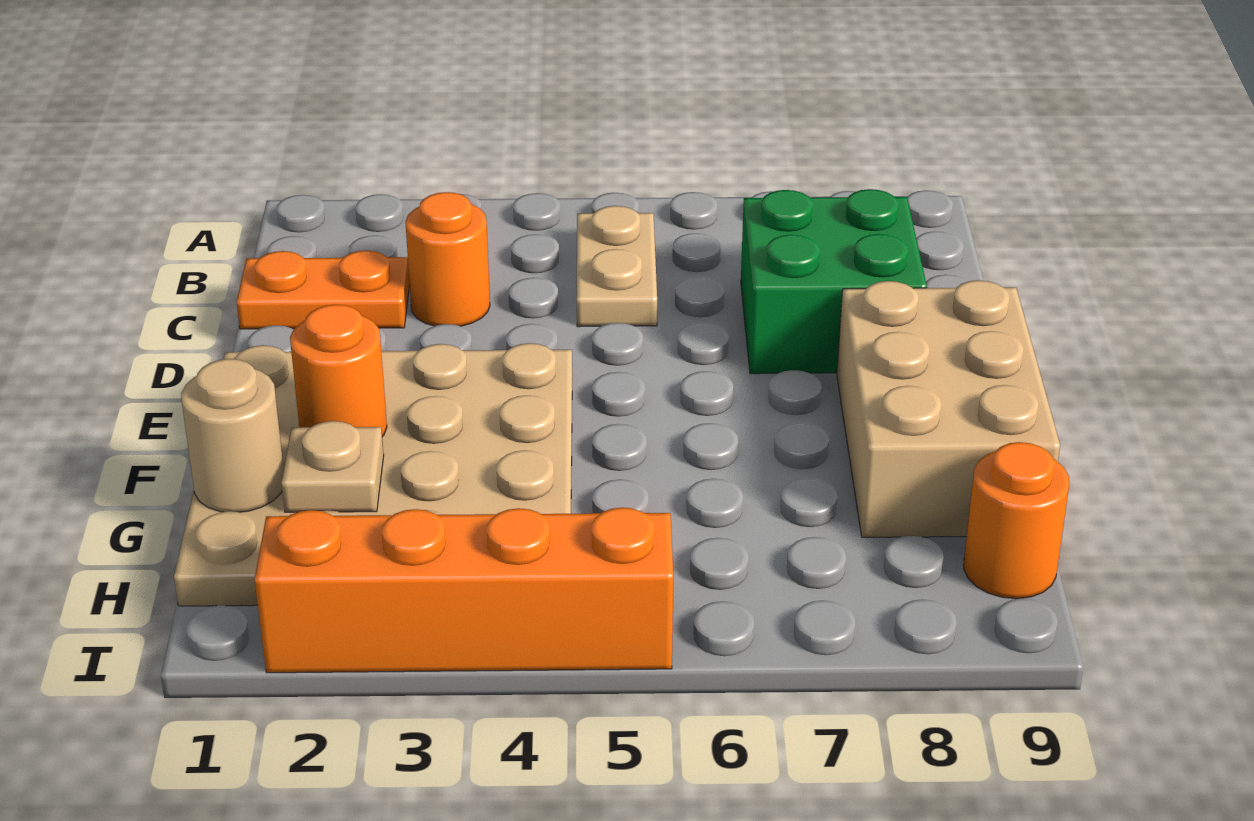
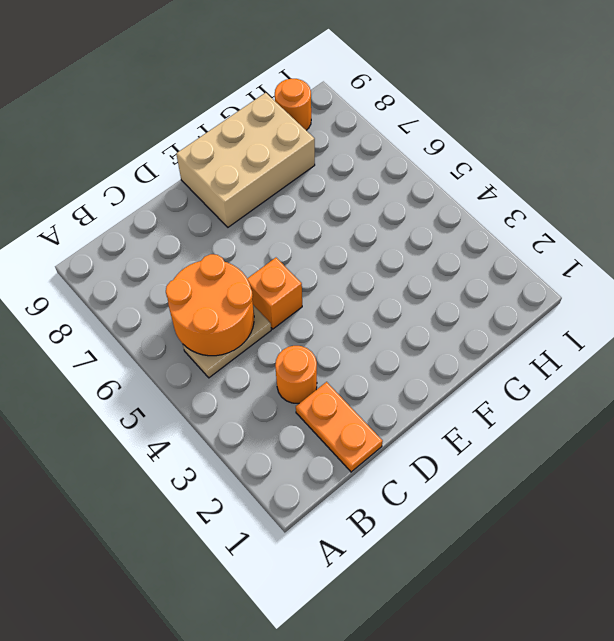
orange 2x2 round brick [166,254,254,356] -> none
orange 1x1 brick [247,258,302,329] -> none
none -> green 2x2 brick [741,189,927,374]
none -> tan 4x4 plate [174,343,572,606]

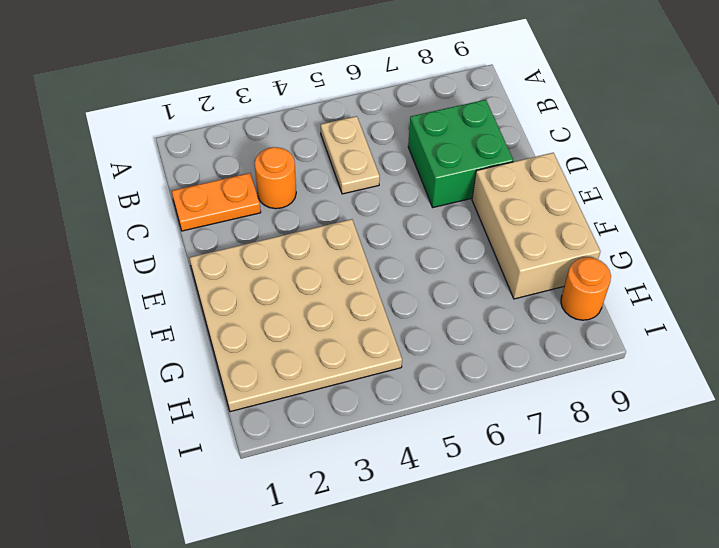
none -> orange 1x4 brick [255,508,673,673]
none -> orange 1x1 round brick [290,304,387,437]

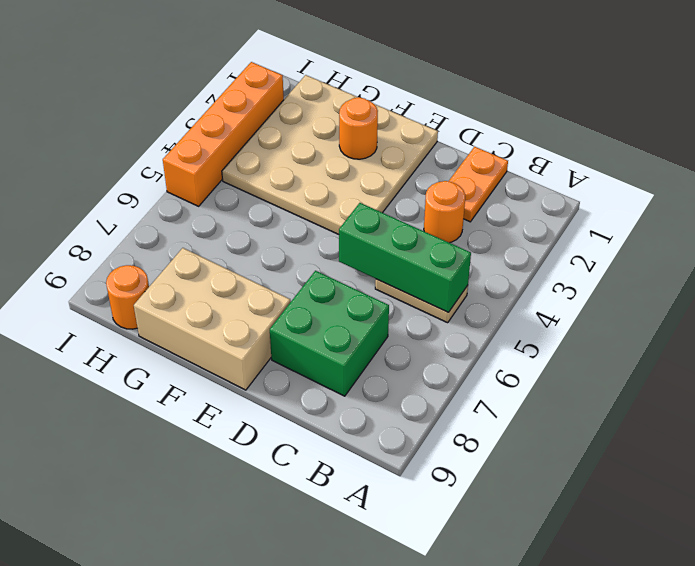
green 1x3 brick [339,203,471,312] -> none
none -> tan 1x1 round brick [181,359,284,512]
none -> tan 1x1 plate [282,421,384,512]

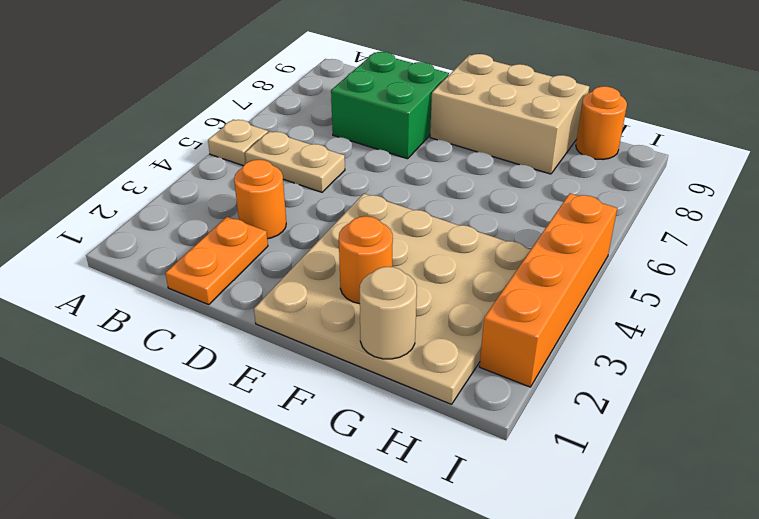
tan 1x1 plate [208,120,268,166] -> tan 1x1 plate moved to [282,421,384,512]

